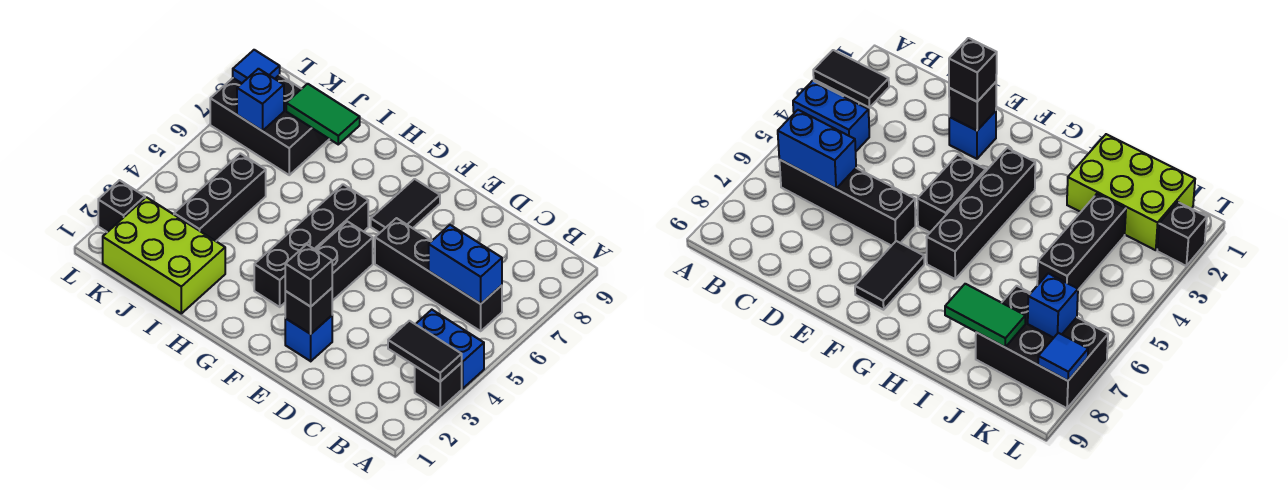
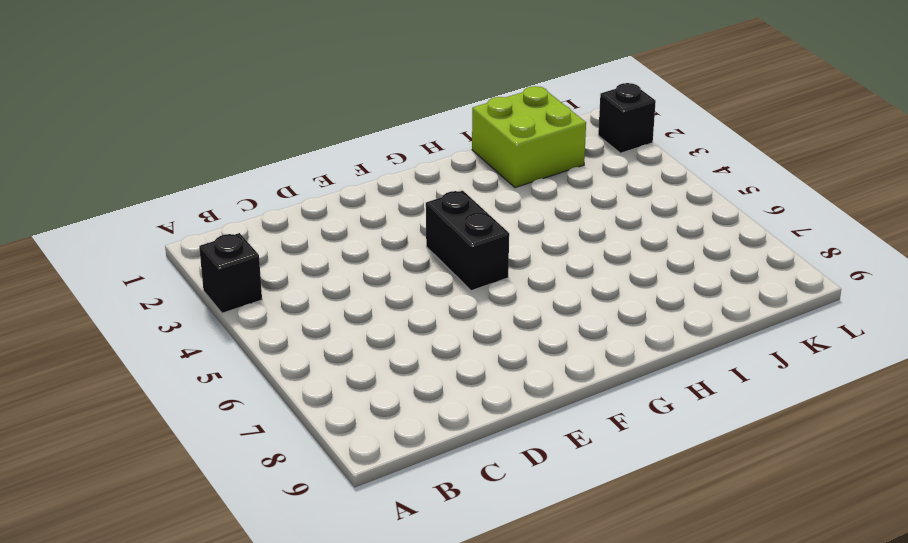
lime 2x2 brick [472,86,586,188] -> lime 2x3 brick [103,197,225,313]
none -> blue 1x2 brick [416,310,484,389]
none -> black 1x4 brick [375,218,502,331]
none -> blue 1x1 brick [285,316,332,361]

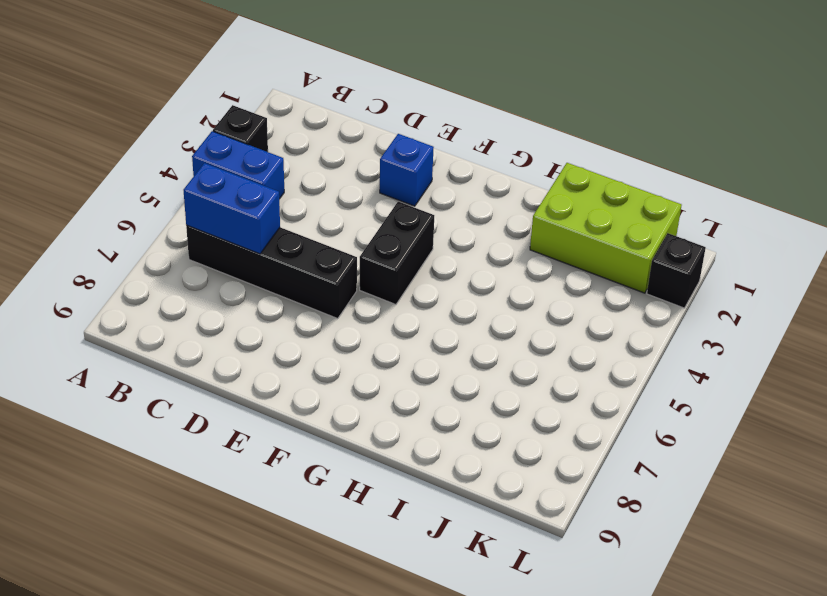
none -> black 1x2 tile [371,179,440,233]
none -> black 1x4 brick [254,184,368,307]
none -> black 1x3 brick [174,153,266,241]

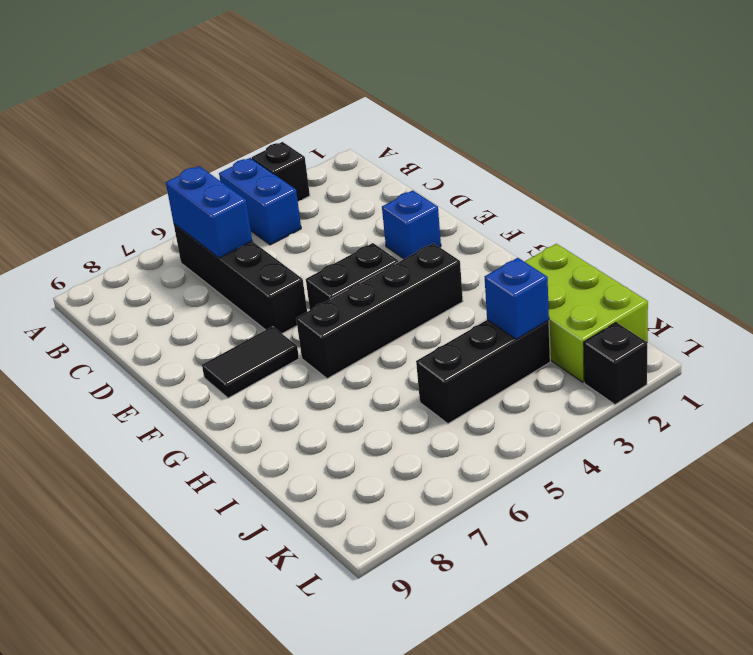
blue 1x1 brick [485,258,549,339] -> blue 1x1 brick moved to [237,69,284,131]
none -> black 2x3 brick [210,75,329,175]
none -> black 1x2 tile [388,321,462,382]
none -> black 1x1 brick [285,288,332,334]

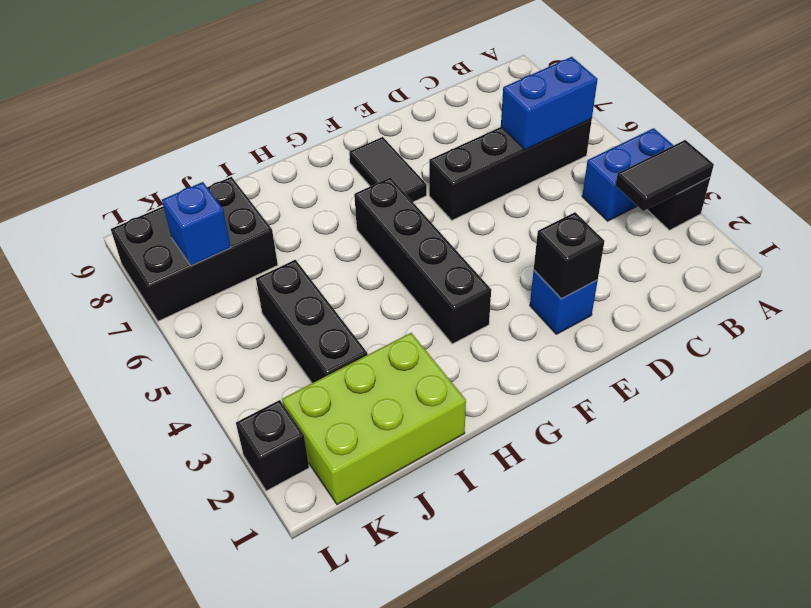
none -> black 1x2 brick [316,221,373,301]
none -> green 1x2 tile [286,84,360,144]
none -> blue 1x1 tile [233,50,280,83]

